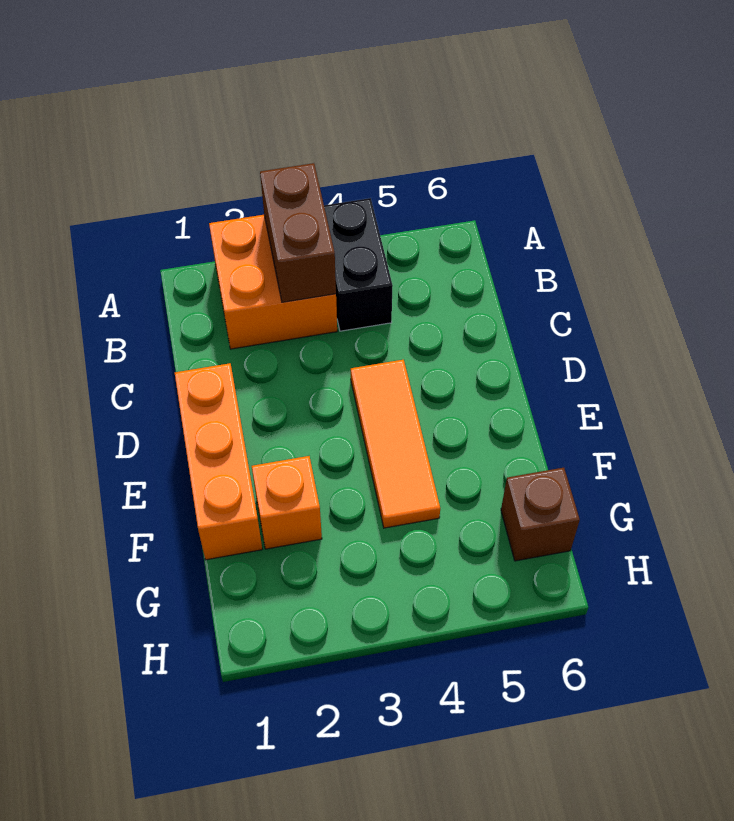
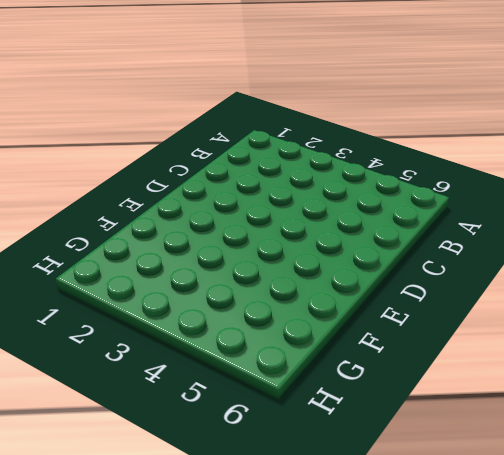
none -> orange 2x2 brick [209,215,337,349]
none -> black 1x2 brick [324,198,393,331]

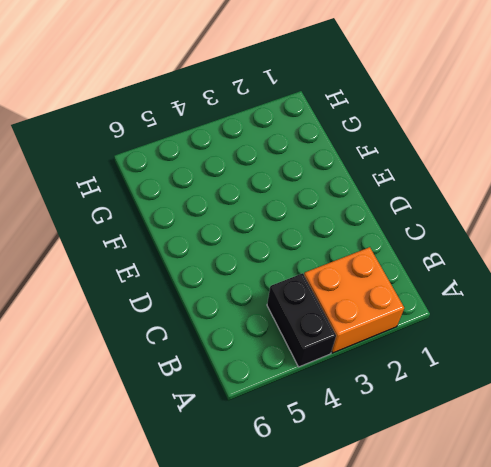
none -> orange 1x3 brick [175,363,262,560]
none -> orange 1x3 tile [351,360,440,528]

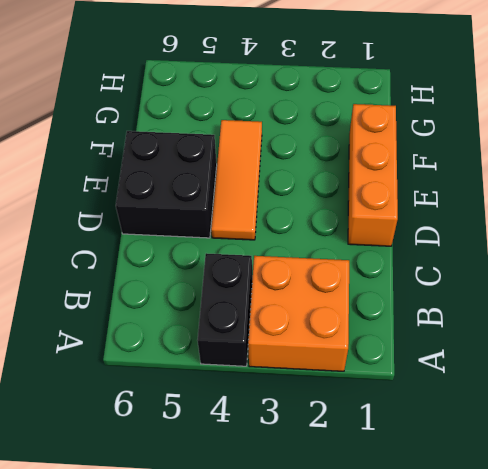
black 2x2 brick [116,131,217,238] -> none
none -> orange 1x1 brick [252,456,322,549]
none -> brown 1x1 brick [501,468,580,561]

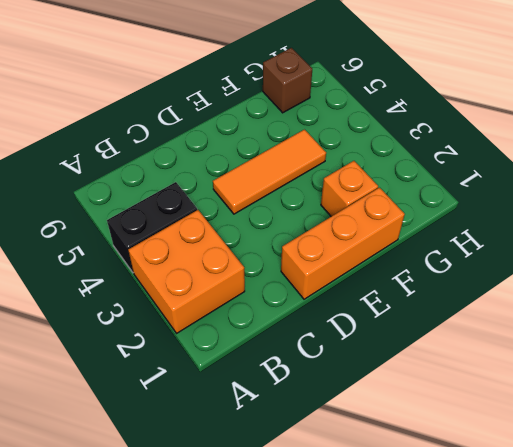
none -> brown 1x2 brick [260,163,336,302]

